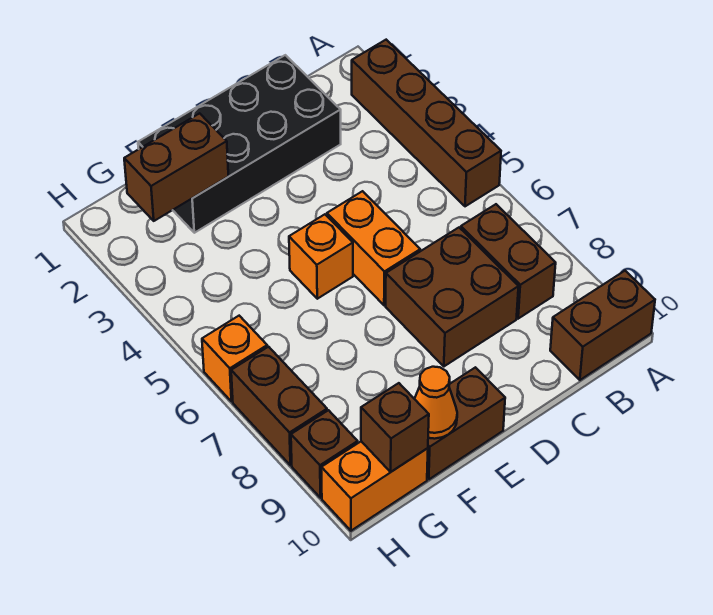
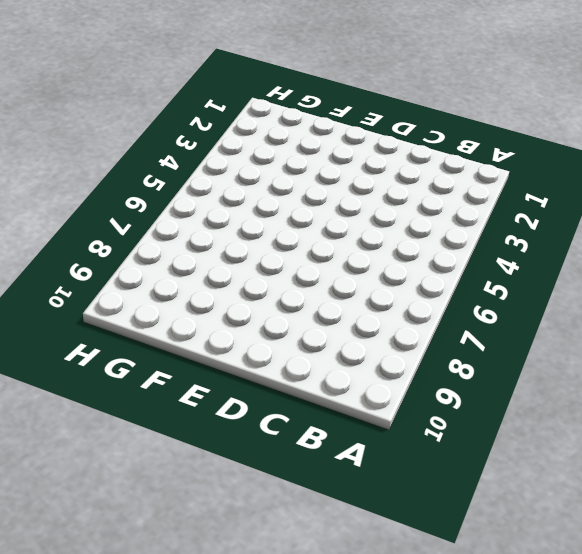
none -> brown 1x4 brick [352,40,501,206]
none -> brown 1x2 brick [550,271,655,380]
none -> brown 1x2 brick [461,204,556,319]

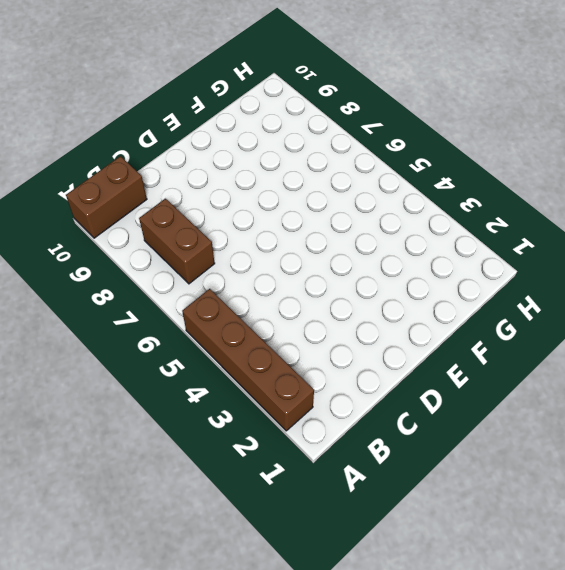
none -> black 2x4 brick [138,55,341,233]
none -> brown 2x2 brick [386,228,519,366]
none -> orange 1x2 brick [327,191,420,305]

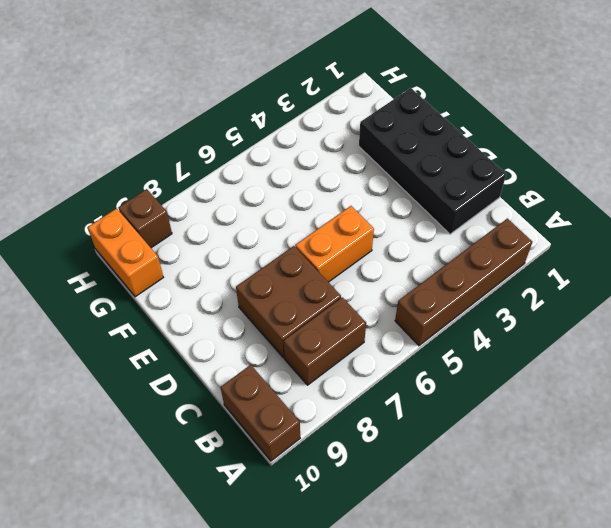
none -> orange 1x1 brick [289,214,353,299]
none -> brown 1x2 brick [427,367,505,479]
none -> orange 1x1 brick [202,316,267,402]

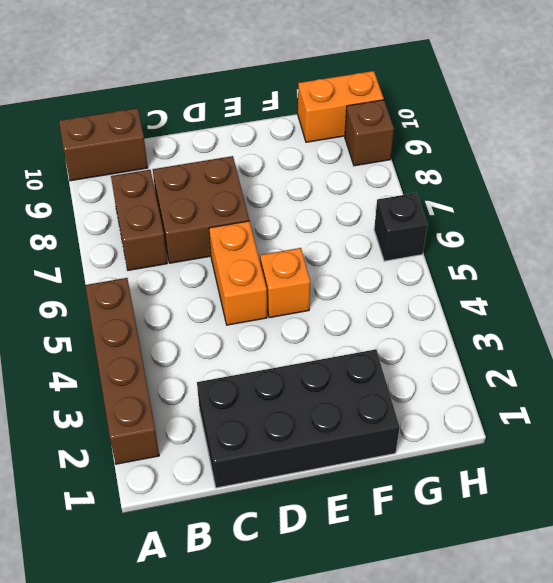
black 1x1 brick [374,193,427,261] -> orange 1x1 brick [202,316,267,402]
none -> brown 1x2 brick [427,367,505,479]
none -> brown 1x2 brick [231,347,327,465]
none -> brown 1x2 brick [124,113,228,221]

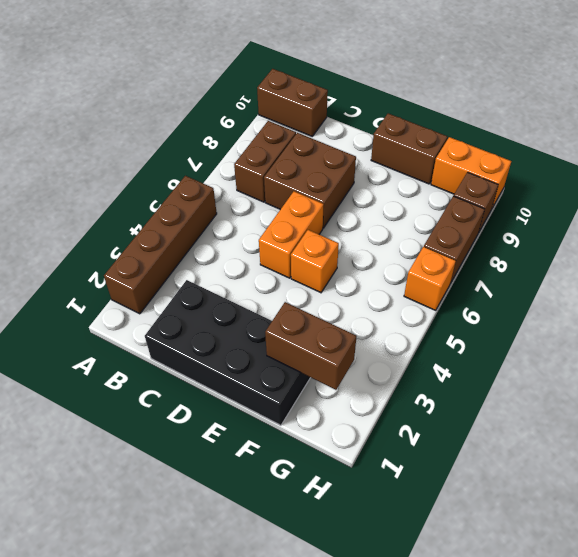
none -> orange 1x1 cone [415,367,457,439]
none -> brown 1x1 brick [361,383,429,472]

